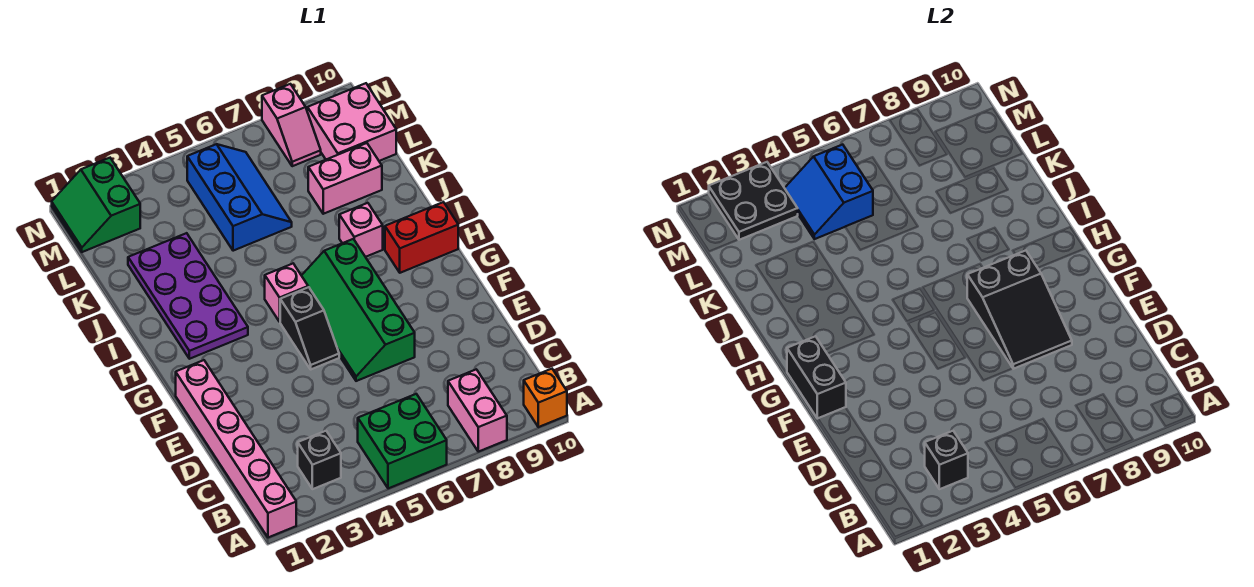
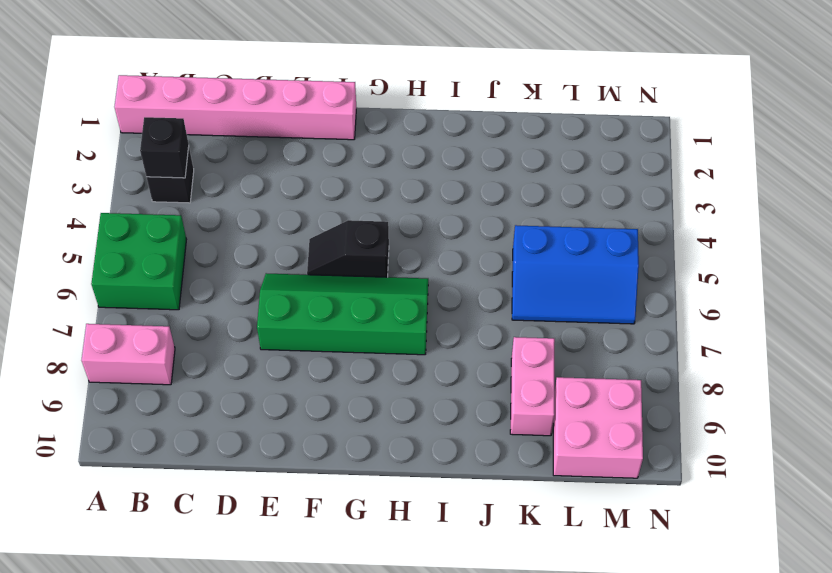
none -> orange 1x1 brick [524,369,567,427]
none -> purple 2x4 plate [128,233,248,359]
none -> pink 1x1 brick [265,264,308,322]

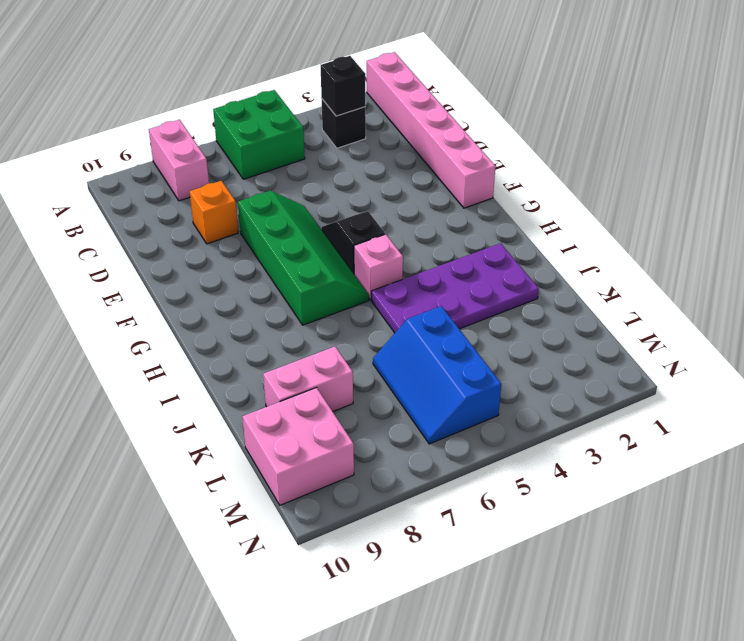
orange 1x1 brick [190,181,238,244] -> orange 1x1 brick moved to [524,369,567,427]
purple 2x4 plate [372,243,539,333] -> purple 2x4 plate turned to [128,233,248,359]
none -> red 1x2 brick [385,202,458,273]
none -> pink 1x1 brick [339,203,383,257]
none -> green 2x2 slope [52,158,140,252]

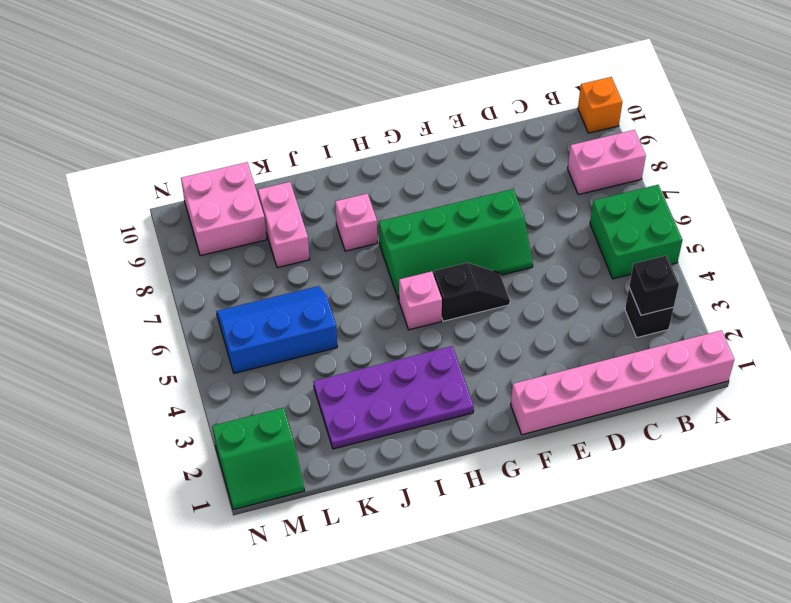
none -> red 1x2 brick [385,202,458,273]
none -> pink 1x2 slope [262,84,321,166]
none -> black 2x3 slope [967,251,1072,369]

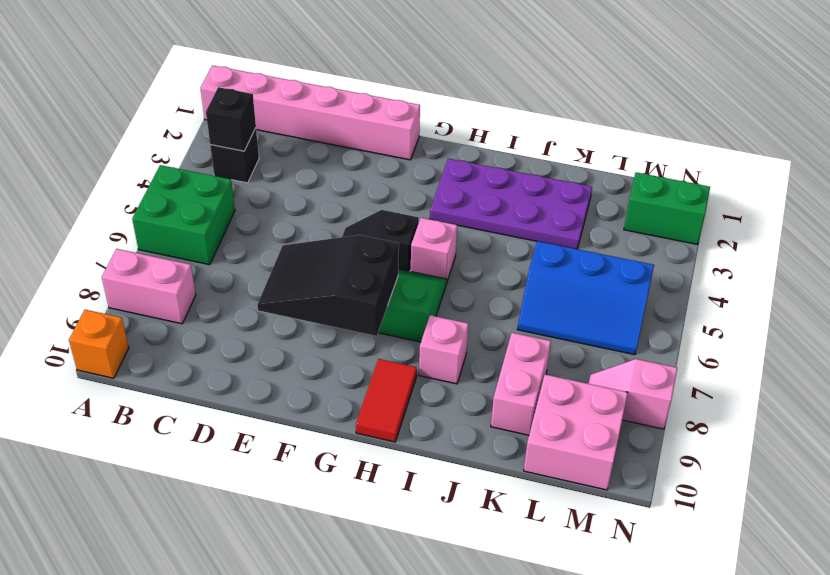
red 1x2 tile [356,359,417,442] -> red 1x2 brick [385,202,458,273]
none -> black 1x2 brick [787,336,846,419]
none -> blue 2x2 slope [785,145,873,239]
none -> black 2x2 plate [709,162,798,240]

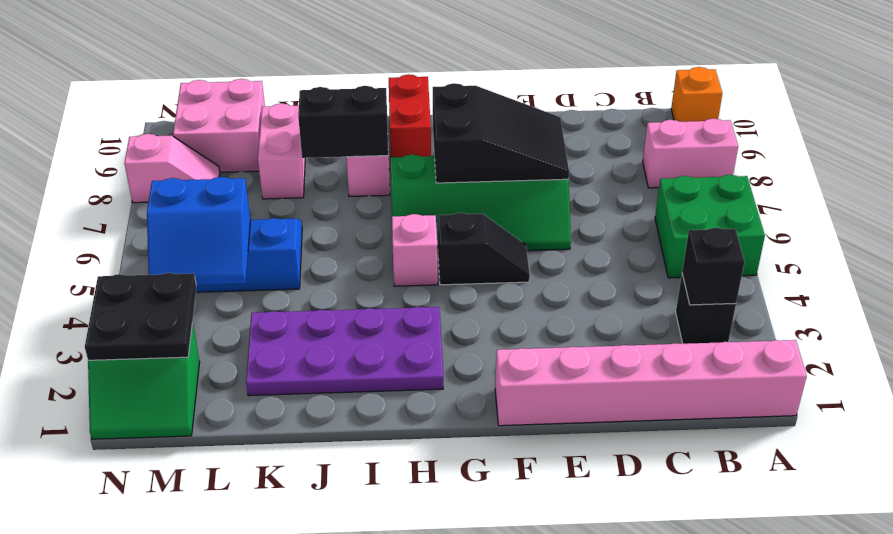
black 1x2 brick [298,86,388,158] -> black 1x2 brick moved to [787,336,846,419]

